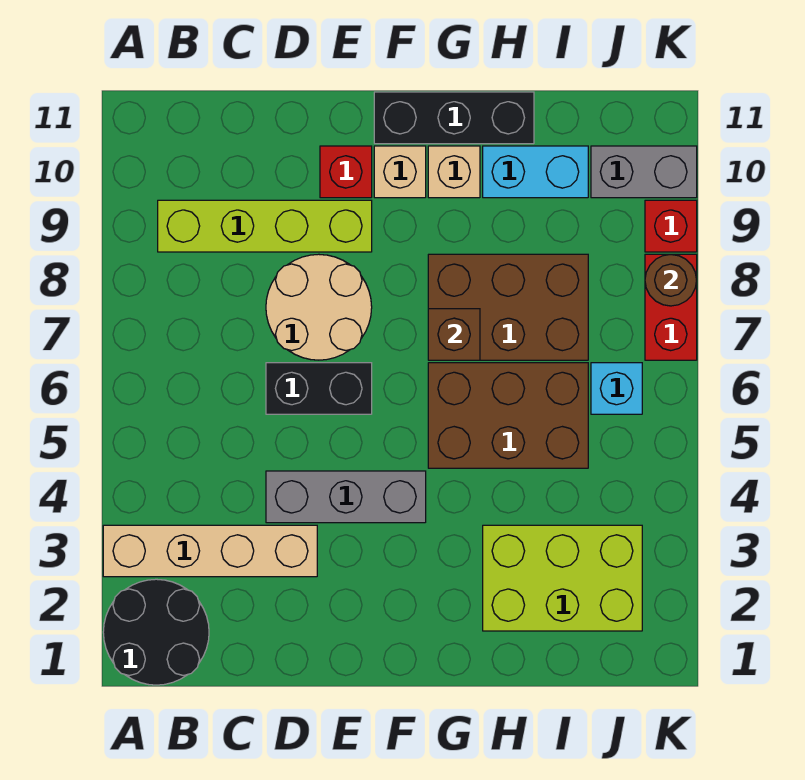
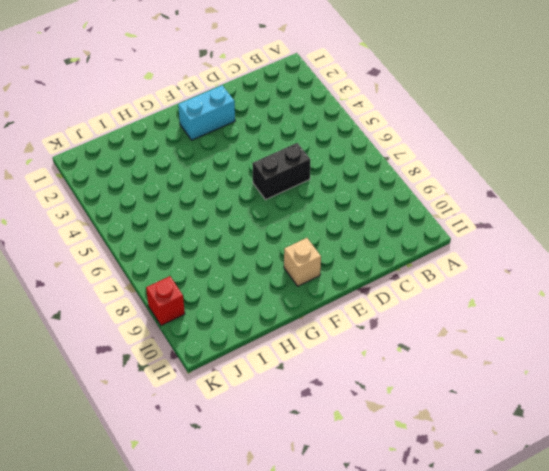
cyan 1x2 brick [178,85,235,140] -> cyan 1x2 brick moved to [483,146,588,198]
none -> black 2x2 round brick [103,579,209,685]
none -> tan 1x4 brick [103,525,317,577]
none -> lime 1x4 brick [158,200,372,252]

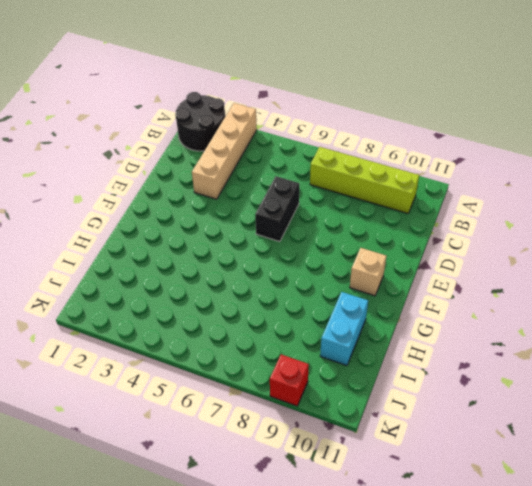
lime 1x4 brick [310,147,419,213] -> lime 1x4 brick turned to [158,200,372,252]
none -> grey 1x3 brick [266,471,426,523]
none -> tan 2x2 round brick [266,254,372,360]
none -> red 1x1 brick [320,146,372,198]

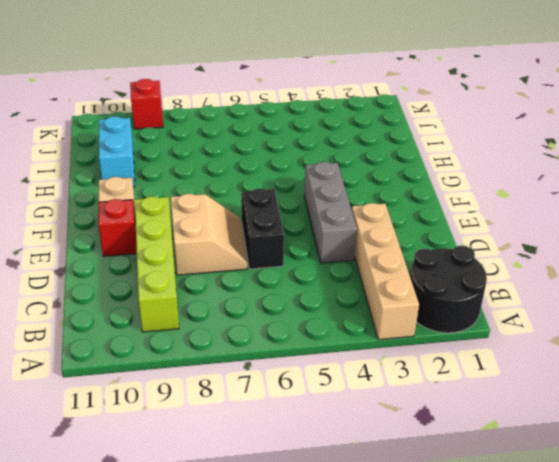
tan 2x2 slope [171,194,248,275] -> tan 2x2 round brick [266,254,372,360]
none -> black 1x3 brick [374,92,534,144]
none -> brown 2x3 brick [428,363,588,468]
none -> brown 2x3 brick [428,254,588,360]

